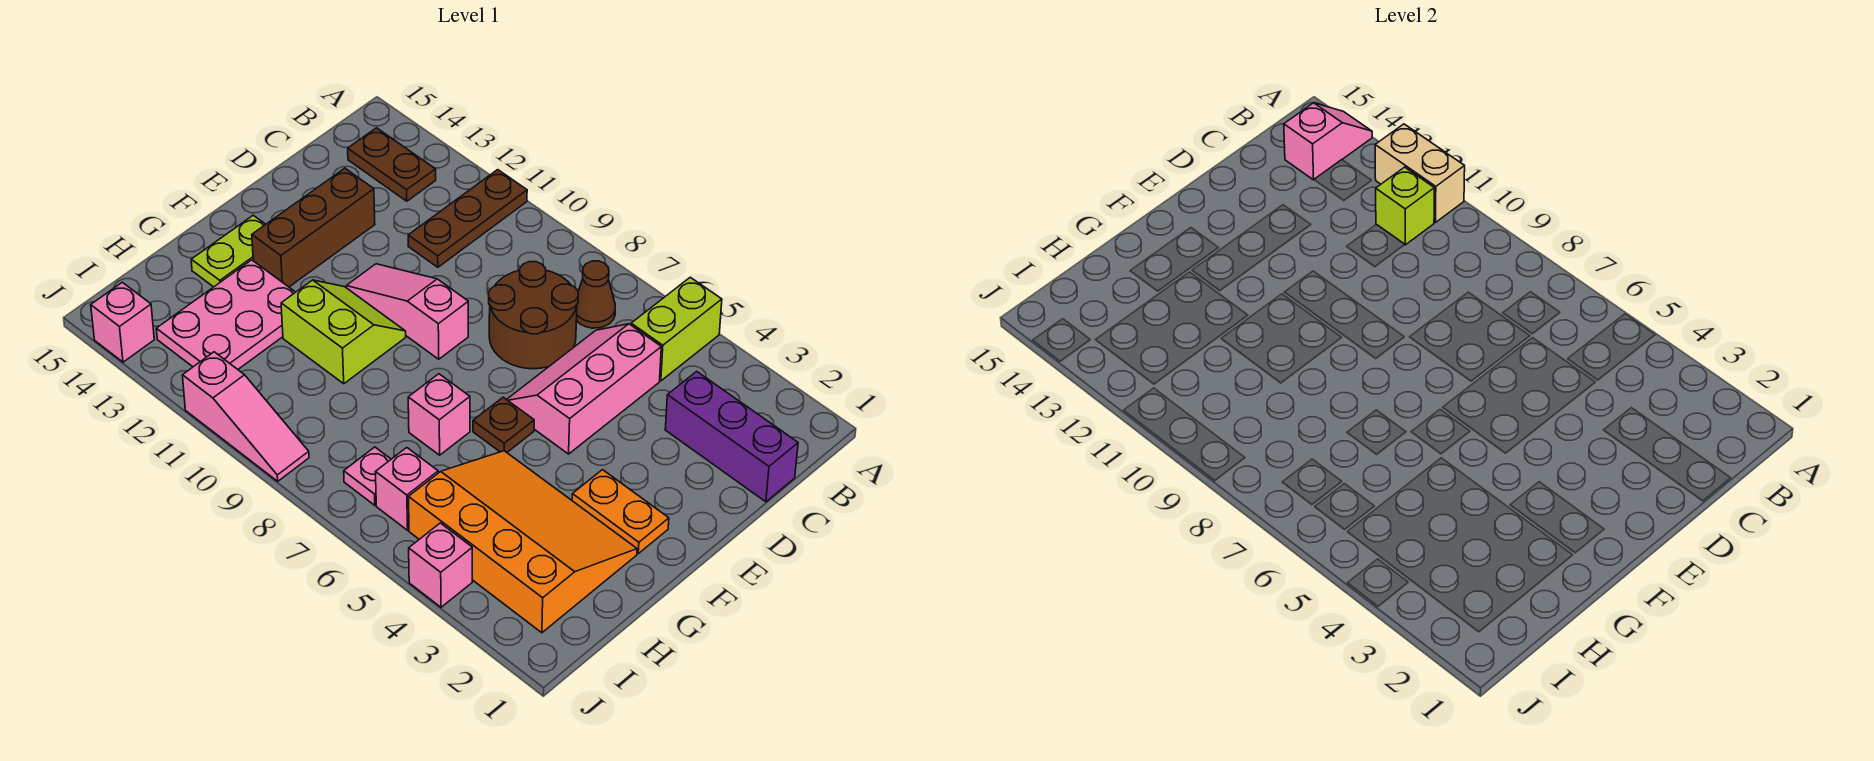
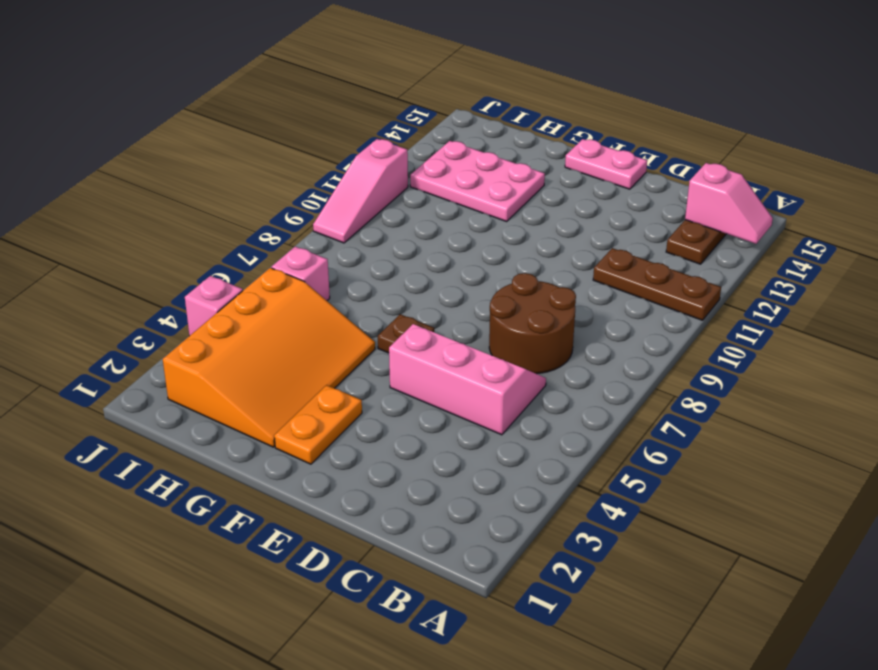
pink 1x2 plate [565,139,647,189] -> none
none -> lime 1x2 brick [631,277,722,381]
none -> brown 1x1 cone [576,261,615,328]
none -> purple 1x3 brick [665,371,798,502]

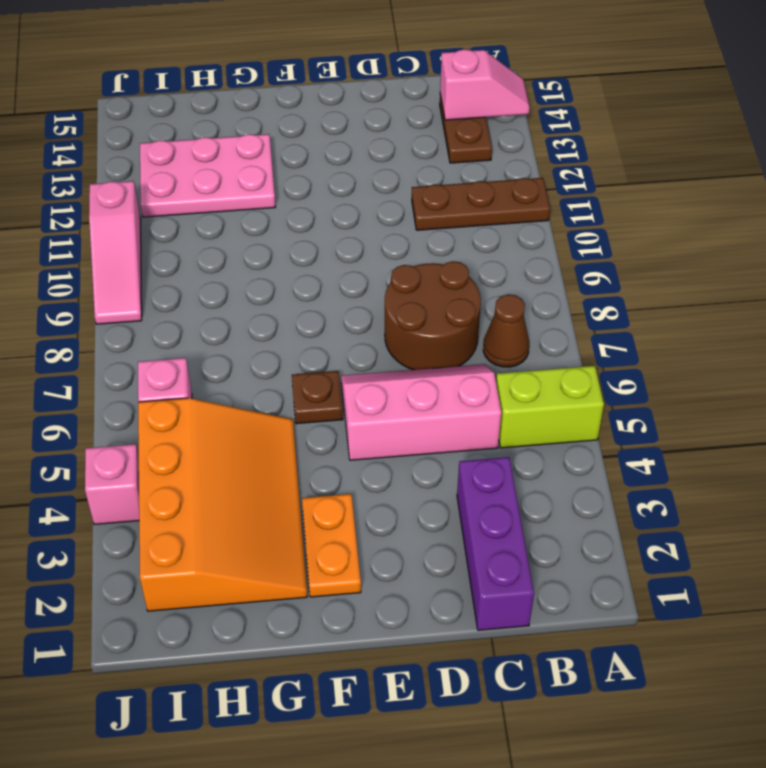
none -> brown 1x3 brick [252,168,375,287]
none -> pink 1x3 slope [346,264,468,359]
none -> lime 2x2 slope [281,280,406,384]

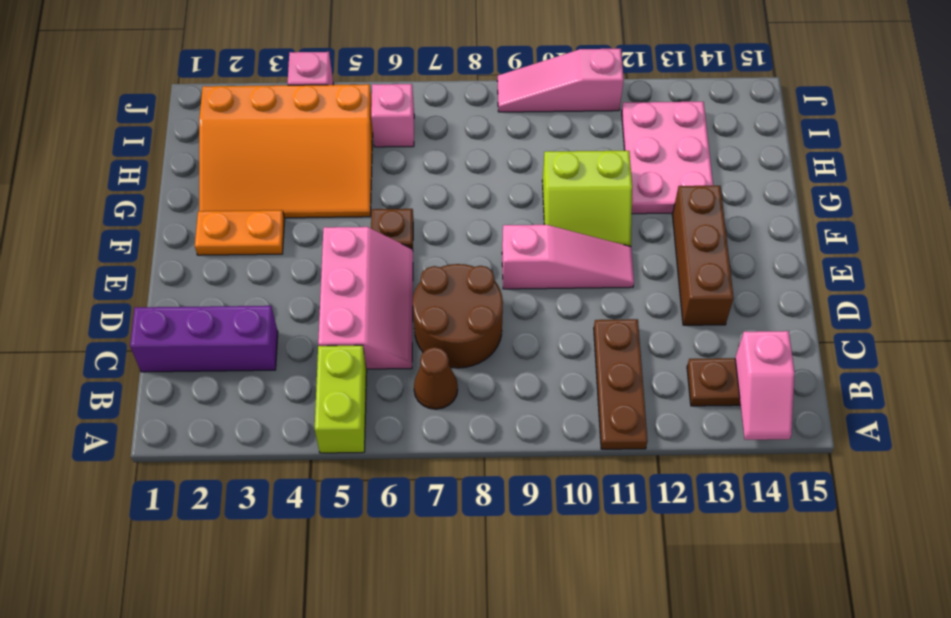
none -> lime 1x2 plate [191,215,266,287]
none -> pink 1x1 brick [408,374,470,455]
none -> pink 1x1 plate [344,447,391,505]

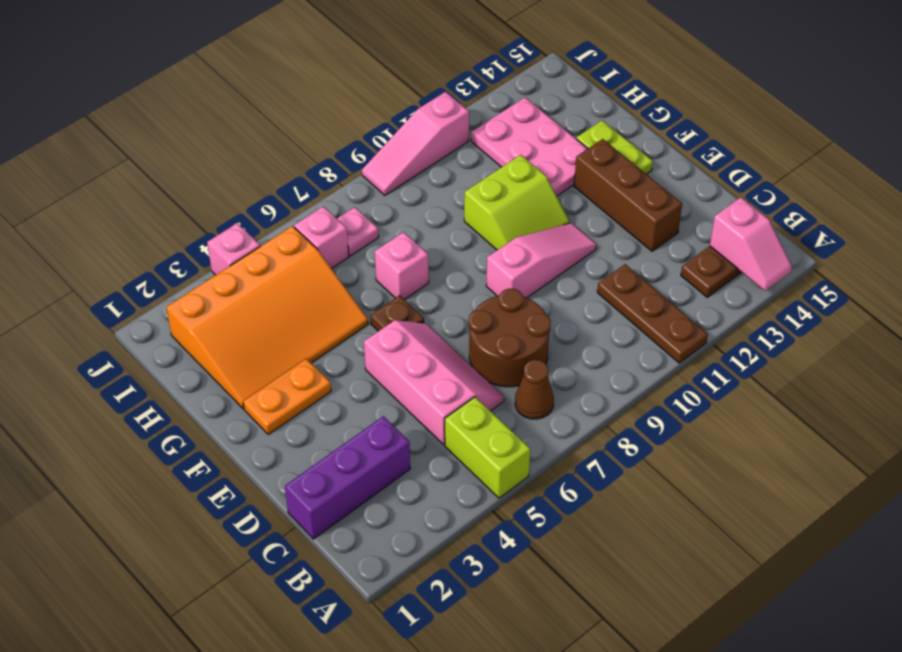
none -> pink 1x1 brick [91,282,154,362]
none -> tan 1x2 brick [1375,124,1465,222]
none -> lime 1x1 brick [1376,167,1434,245]

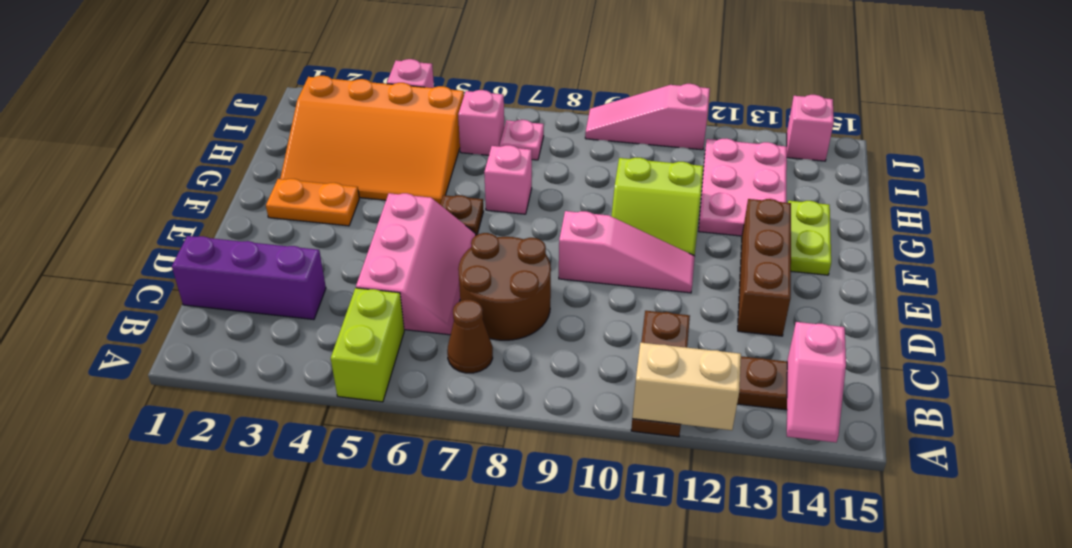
none -> lime 1x1 brick [1376,167,1434,245]

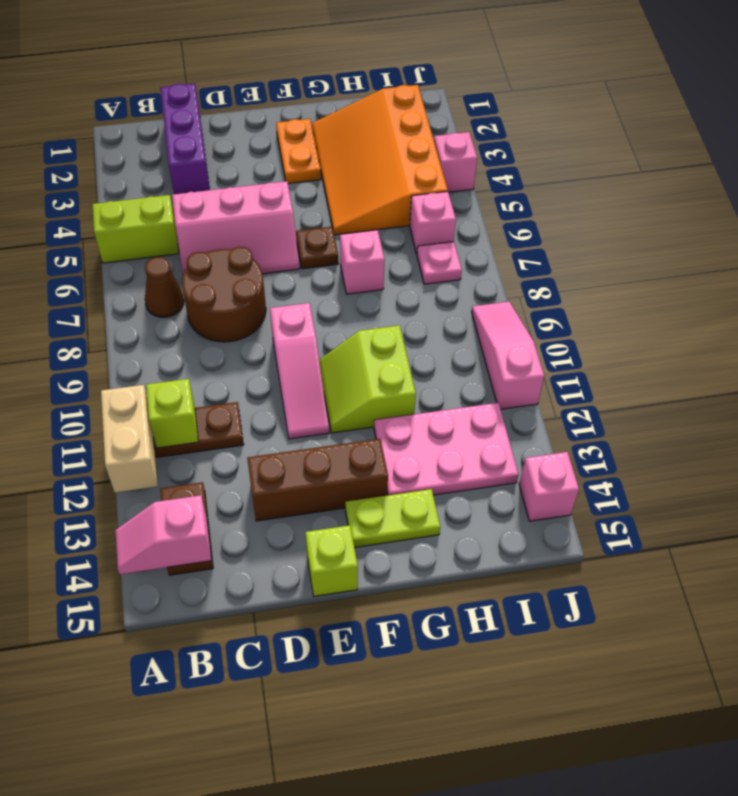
lime 1x1 brick [306,525,358,596] -> none

